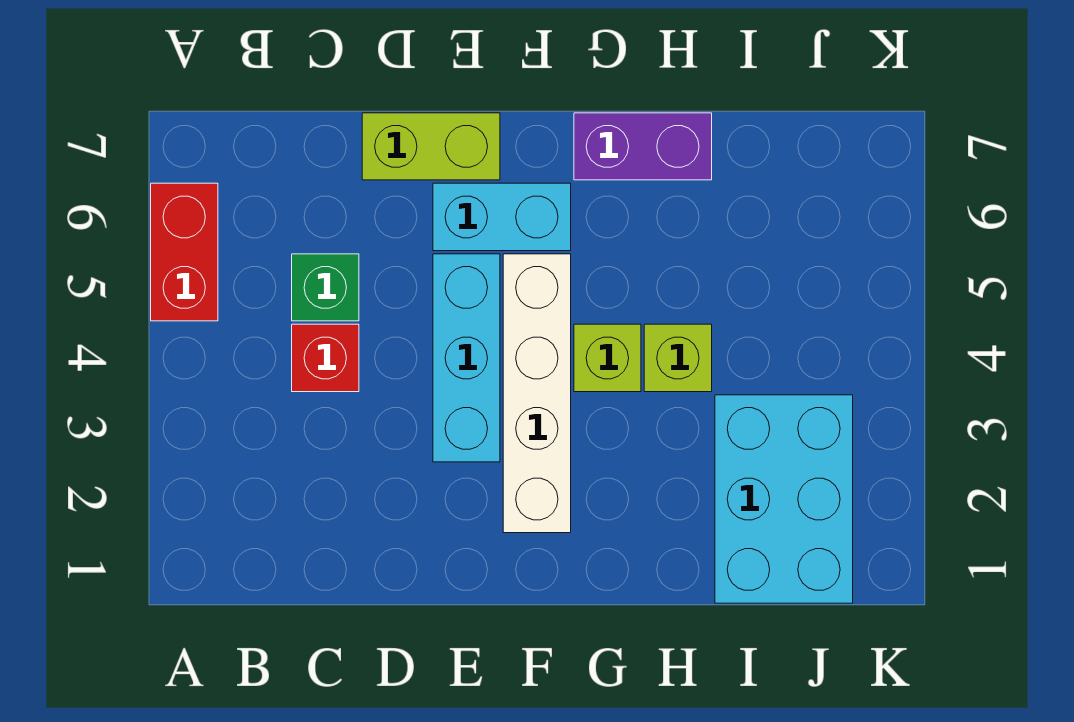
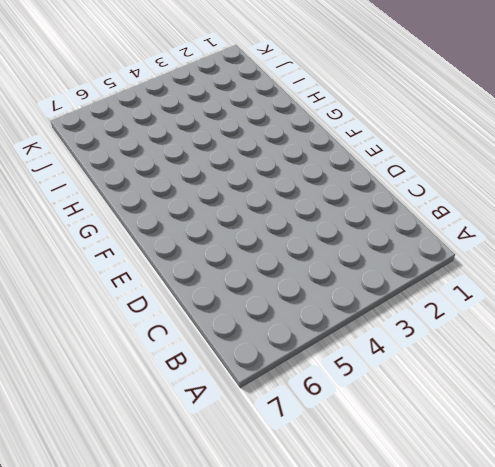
none -> red 1x2 brick [151,183,218,321]
none -> red 1x1 brick [292,324,359,392]

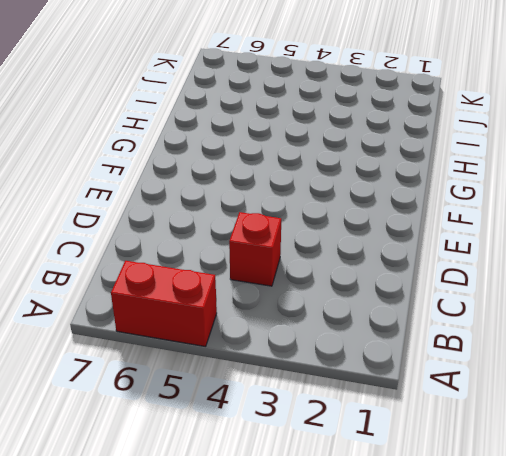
none -> green 1x1 brick [292,254,359,321]
none -> lime 1x2 brick [362,113,500,180]

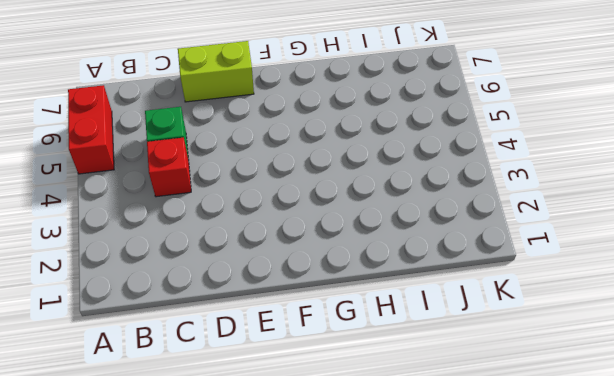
none -> cyan 1x3 brick [433,254,500,462]
none -> cyan 1x2 brick [433,183,571,251]

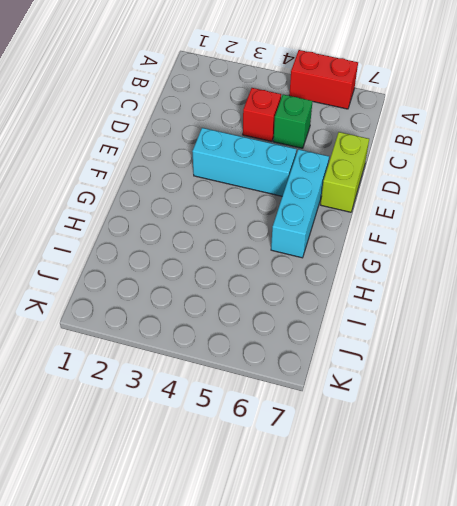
cyan 1x3 brick [271,149,329,258] -> cyan 1x2 brick [433,183,571,251]
none -> white 1x4 brick [503,254,571,533]
none -> lime 1x1 brick [574,324,641,392]

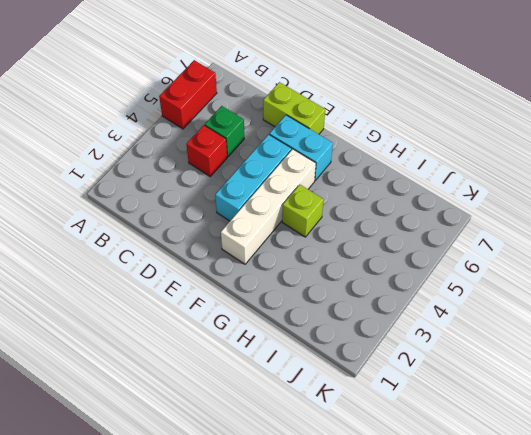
none -> purple 1x2 brick [574,113,712,180]
none -> lime 1x1 brick [644,324,712,392]

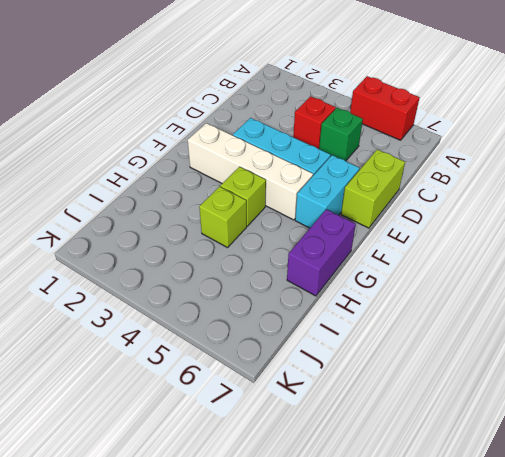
none -> cyan 2x3 brick [715,395,853,603]

